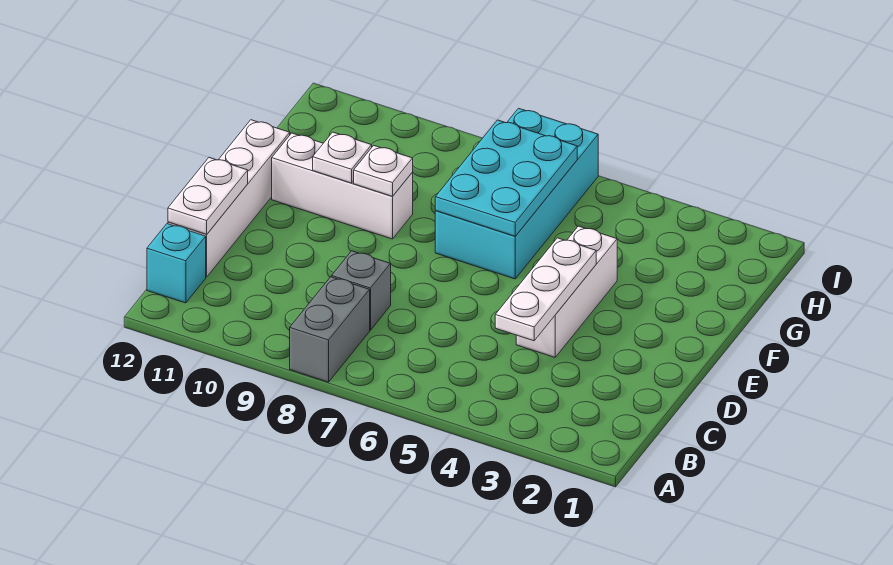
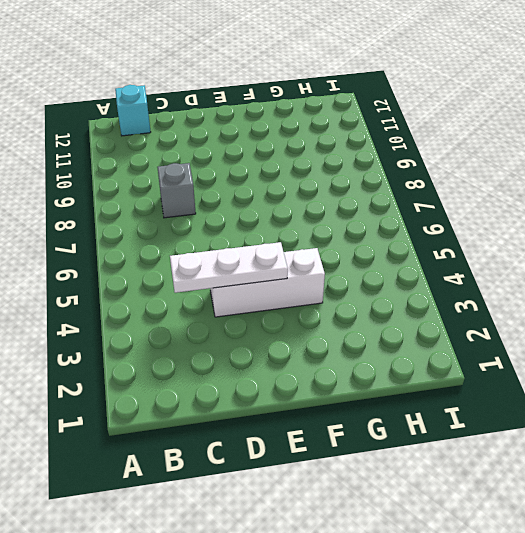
none -> grey 1x2 brick [290,277,370,382]
none -> white 1x4 brick [168,120,290,277]
none -> cyan 2x4 brick [435,108,598,279]

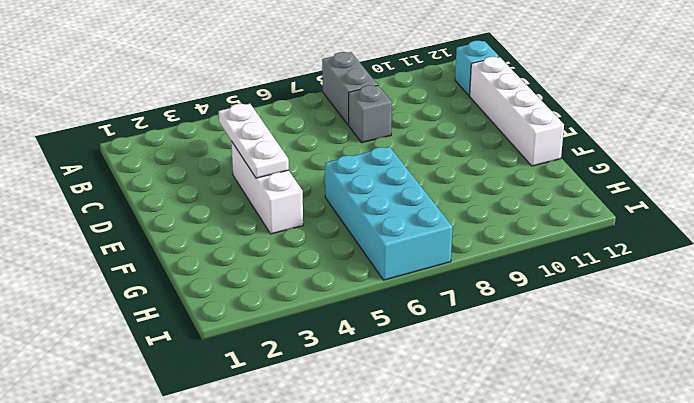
none -> white 1x3 brick [272,133,413,239]
none -> white 1x2 plate [168,158,248,234]
none -> cyan 2x3 plate [435,120,577,236]

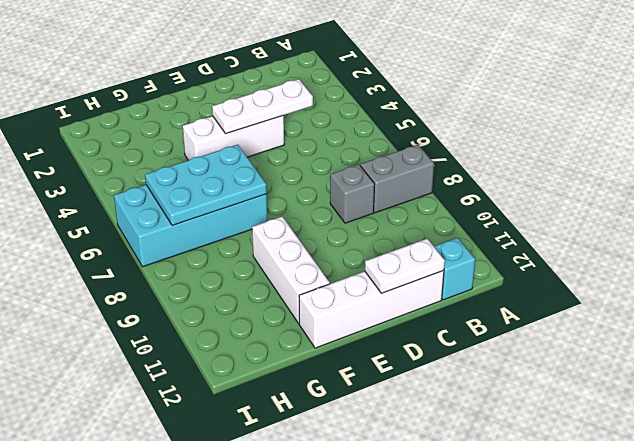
none -> white 1x1 plate [354,145,413,196]
none -> white 1x1 plate [313,132,372,183]

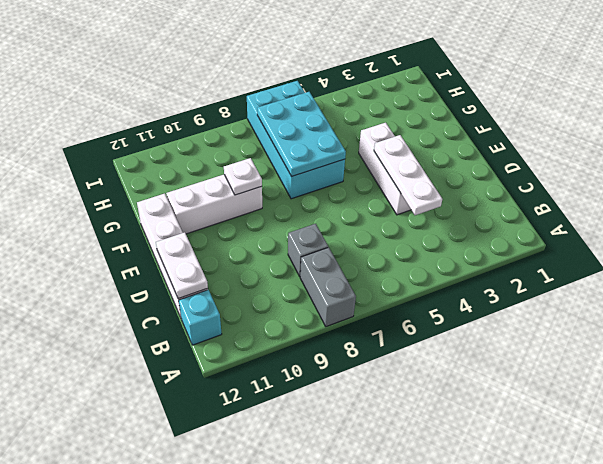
none -> white 1x1 plate [313,132,372,183]

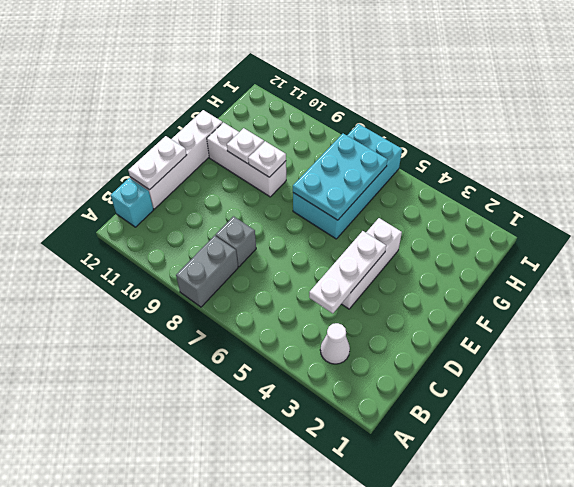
white 1x1 cone [320,323,350,364] -> none

